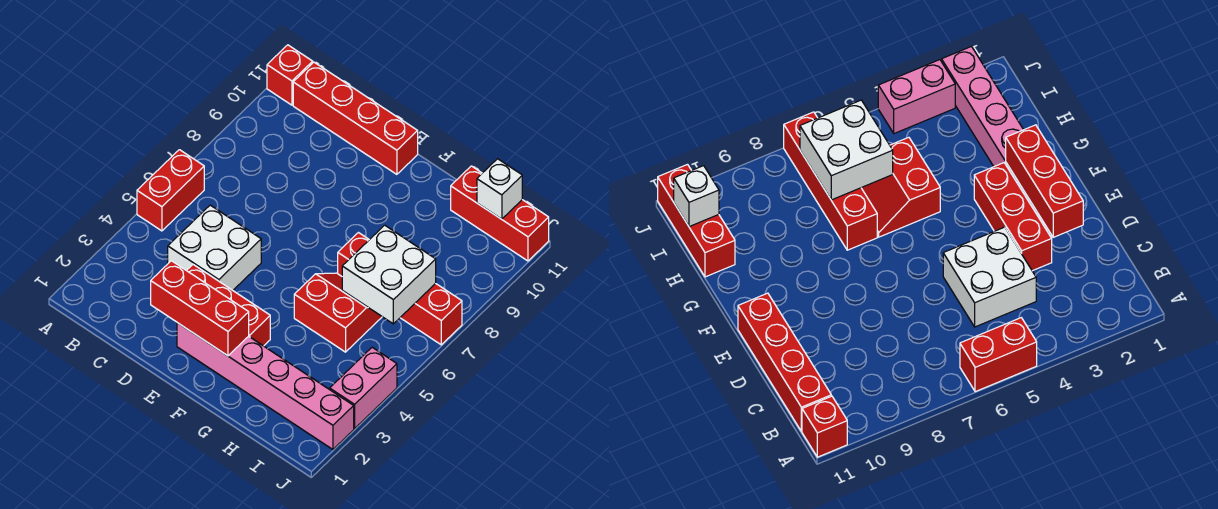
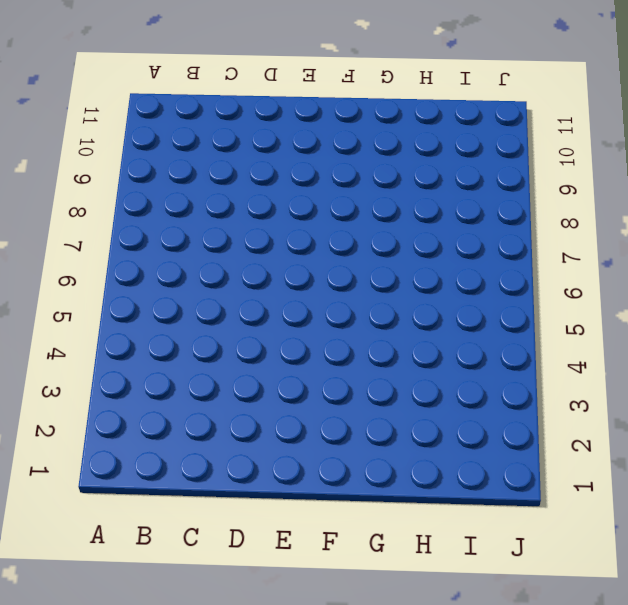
none -> red 1x2 brick [137,150,204,231]
none -> red 1x1 brick [267,45,313,105]
none -> red 1x4 brick [293,62,418,174]

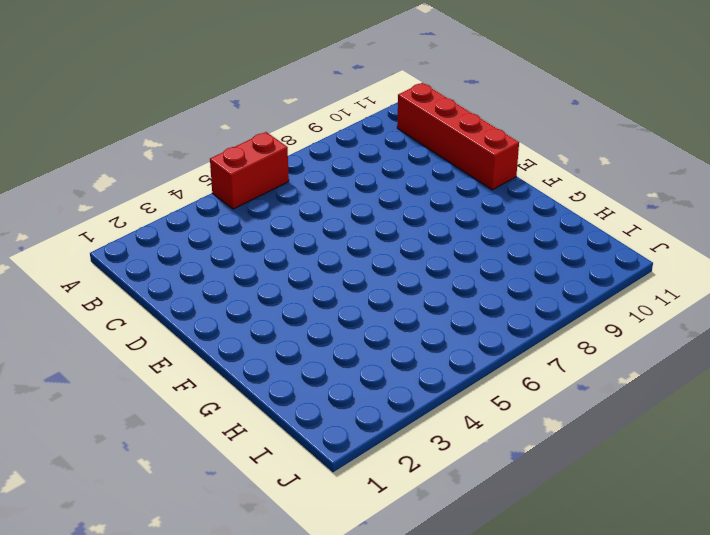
none -> red 1x1 brick [267,45,313,105]
none -> white 2x2 brick [168,205,261,290]
none -> red 1x3 brick [186,265,270,346]

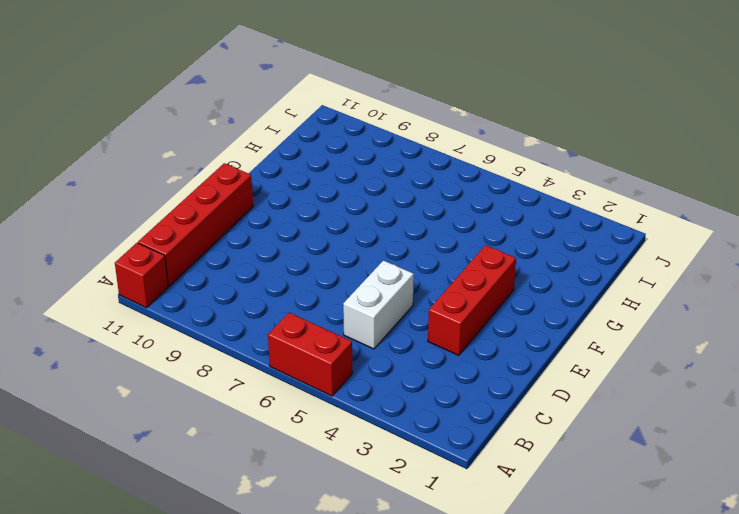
white 1x2 brick [343,261,414,349] -> white 2x2 brick [168,205,261,290]
none -> pink 1x6 brick [177,323,354,449]
none -> red 2x2 slope [294,273,382,352]
none -> red 1x4 brick [338,233,462,345]

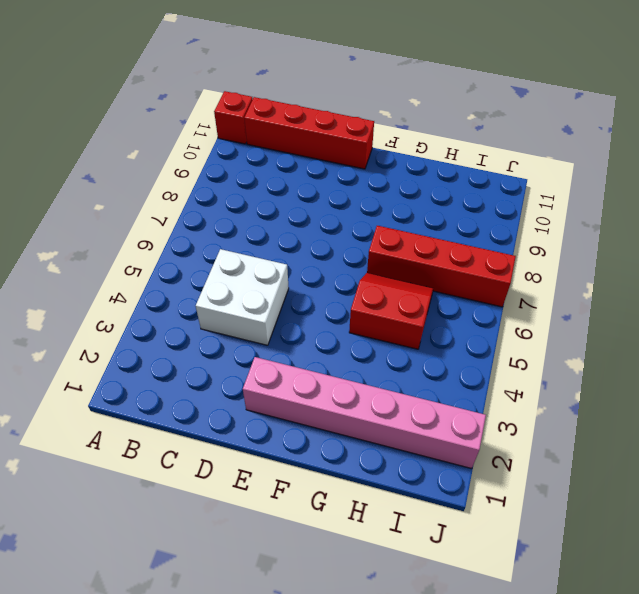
none -> red 1x2 brick [137,150,204,231]
none -> red 1x3 brick [186,265,270,346]
none -> red 1x3 brick [451,166,549,261]

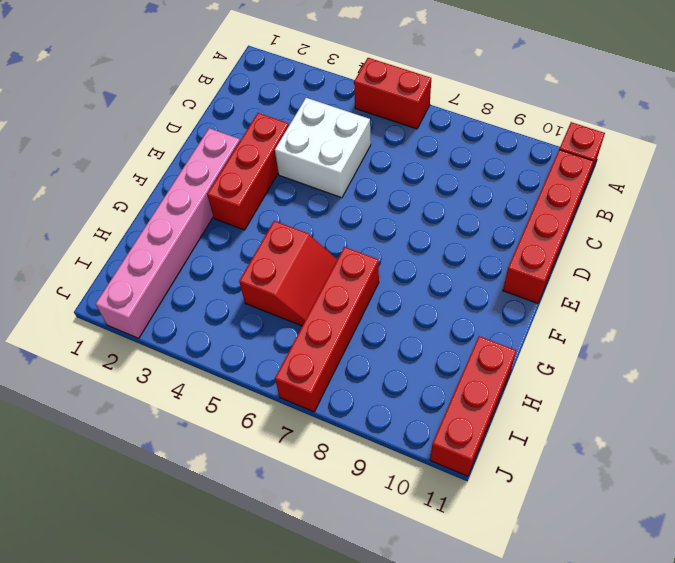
none -> pink 1x2 brick [330,347,397,429]
none -> red 1x3 brick [151,261,249,356]
none -> white 2x2 brick [342,225,436,324]

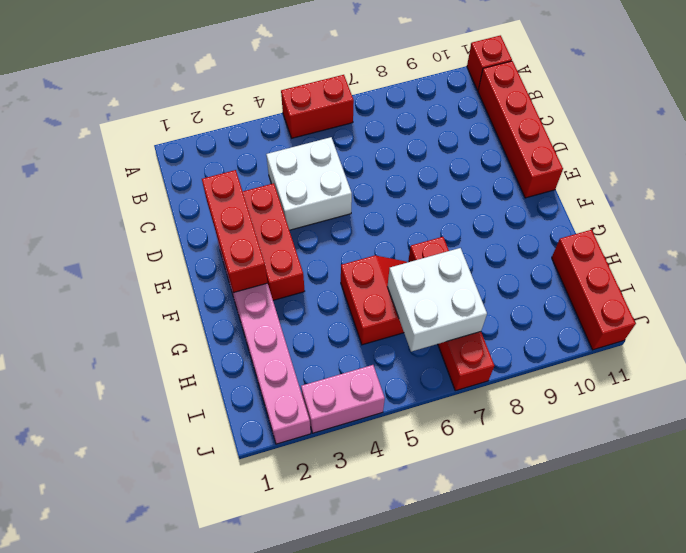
none -> white 1x1 brick [477,159,522,219]

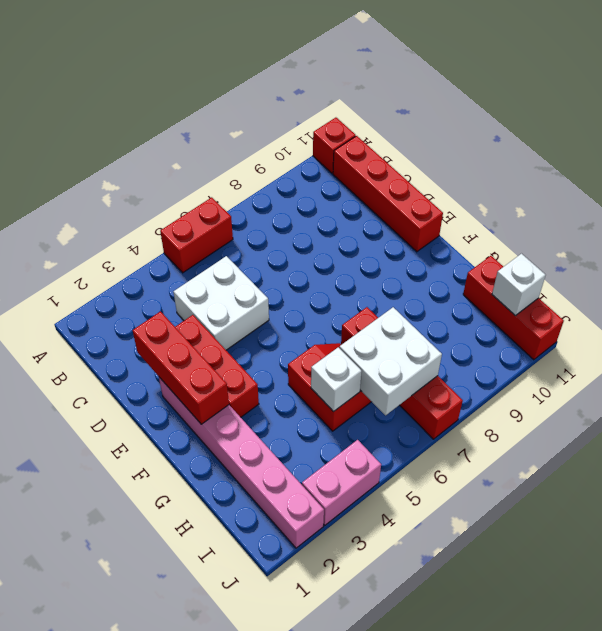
white 1x1 brick [311,347,362,412] -> none

